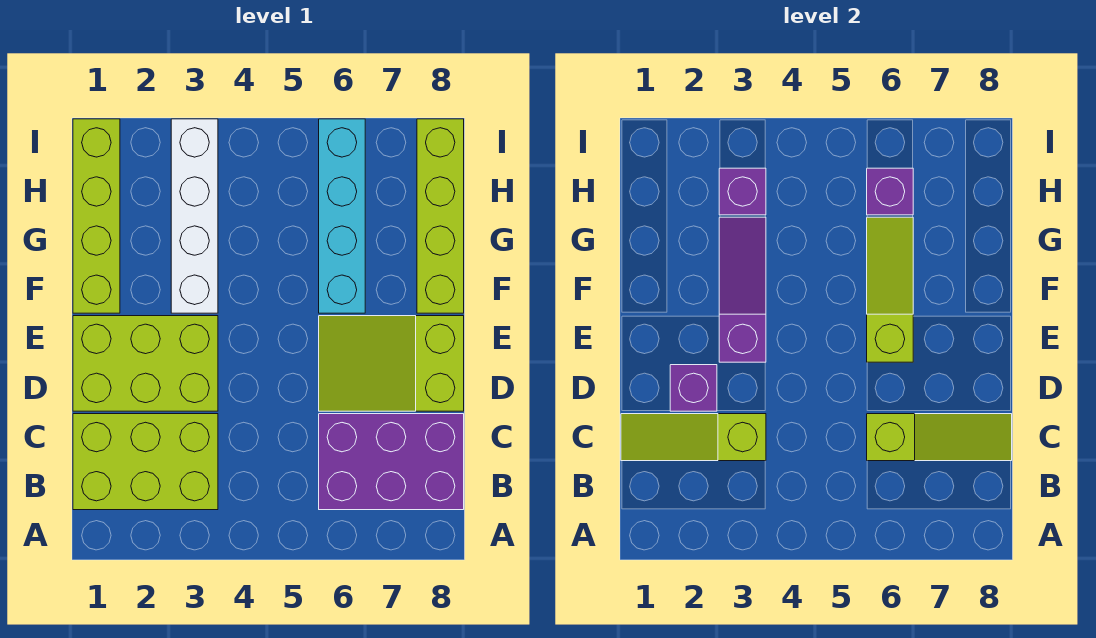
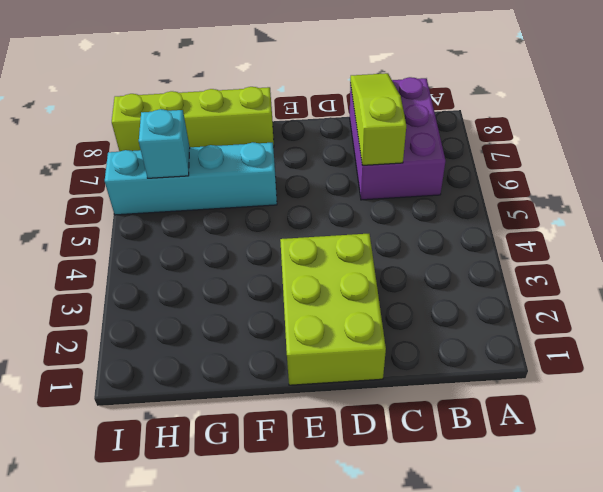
cyan 1x1 brick [139,109,190,178] -> purple 1x1 brick [867,168,913,215]
none -> lime 2x3 brick [73,414,218,510]
none -> lime 2x3 slope [319,316,464,411]
none -> lime 1x4 brick [73,119,120,313]

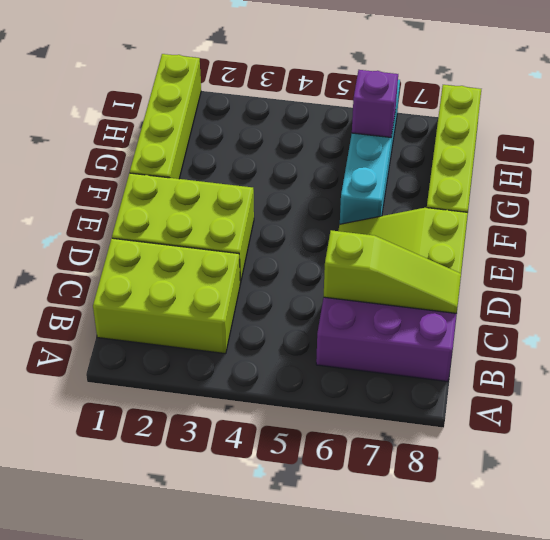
none -> white 1x4 brick [171,119,218,313]
none -> lime 1x3 slope [621,414,766,461]
none -> purple 1x1 brick [670,365,717,411]

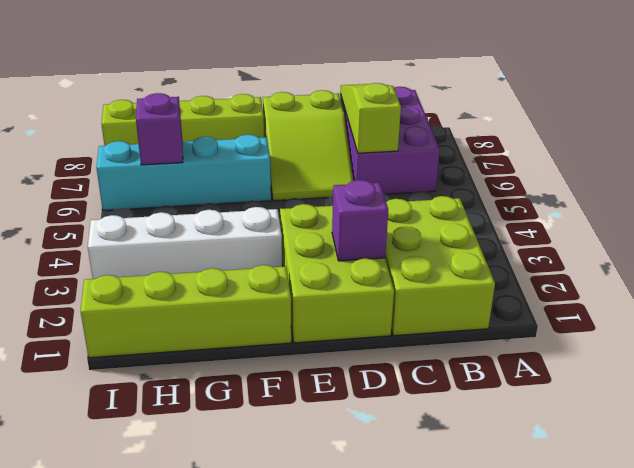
none -> lime 1x3 slope [621,414,766,461]
none -> purple 1x3 slope [719,217,766,362]
none -> lime 1x3 slope [867,217,913,362]

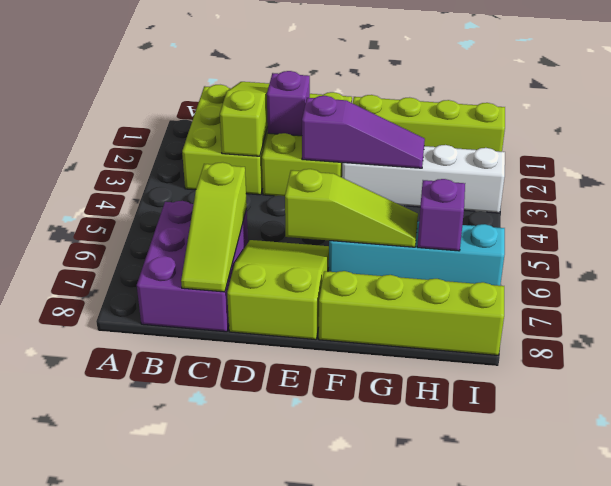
none -> purple 1x1 brick [719,168,766,215]

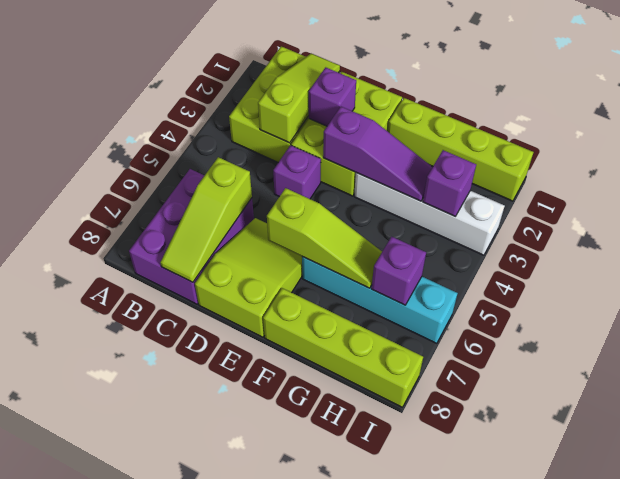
purple 1x1 brick [273,145,321,199] -> none

